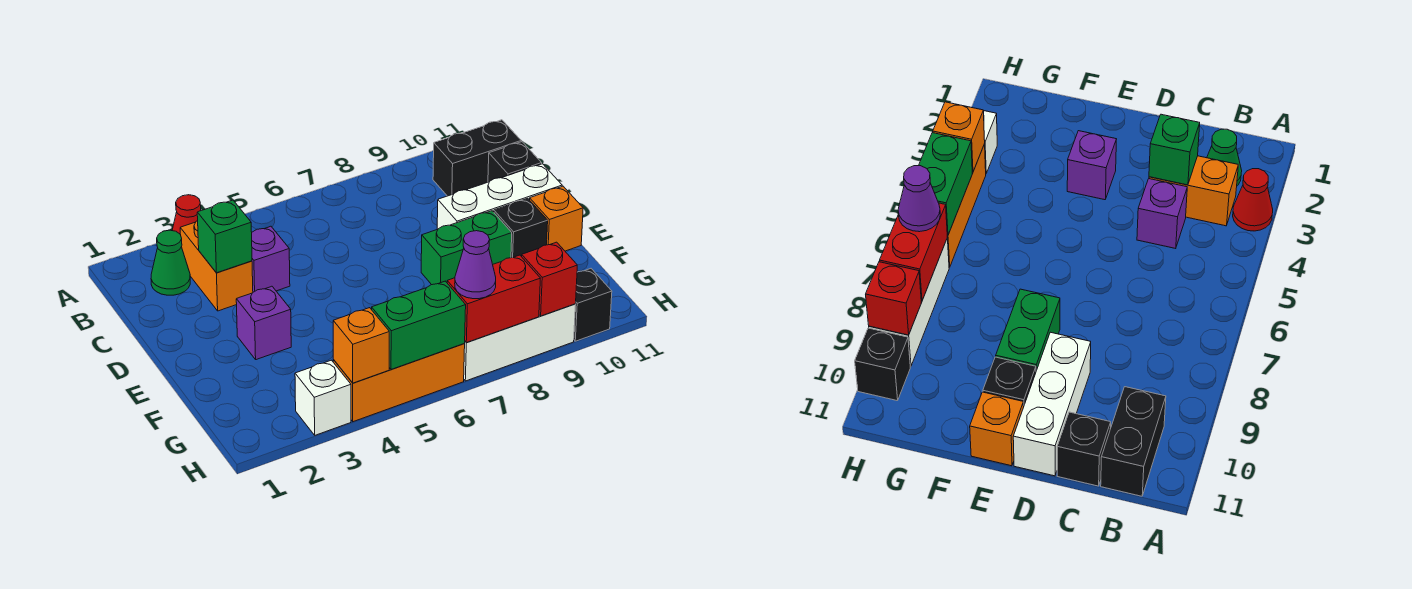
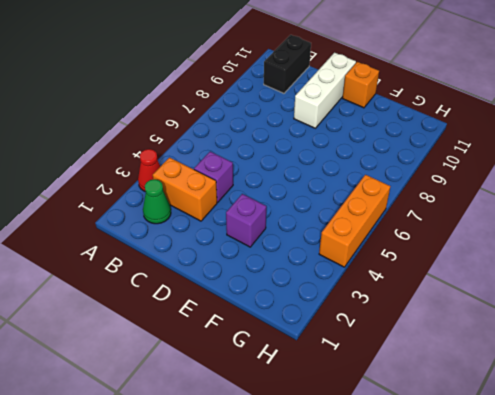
none -> black 1x1 brick [488,142,542,182]
none -> green 1x2 brick [421,211,512,285]
none -> black 1x1 brick [494,198,548,258]

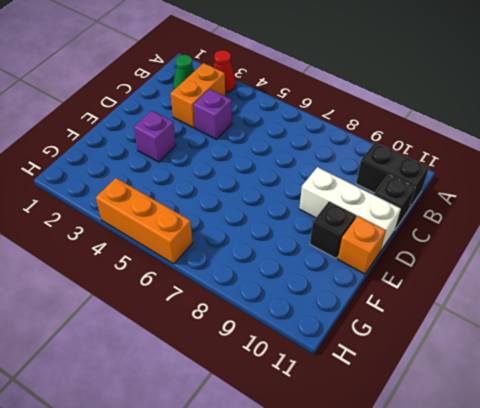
none -> green 1x2 brick [421,211,512,285]
none -> white 1x1 brick [295,360,351,435]
none -> white 1x3 brick [464,304,576,381]

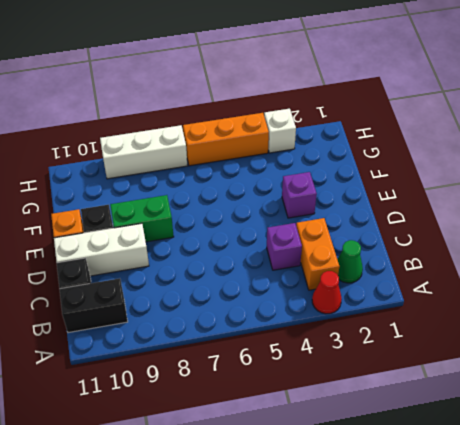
none -> black 1x1 brick [574,269,612,341]
none -> green 1x1 brick [197,200,252,273]
none -> orange 1x1 brick [333,308,389,383]

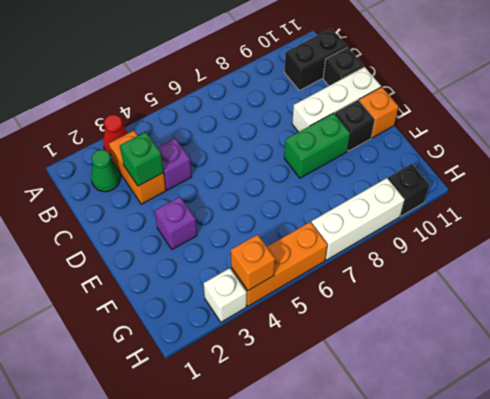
none -> green 1x2 brick [372,281,466,369]
none -> red 1x2 brick [447,255,540,343]
none -> red 1x1 brick [522,242,577,316]

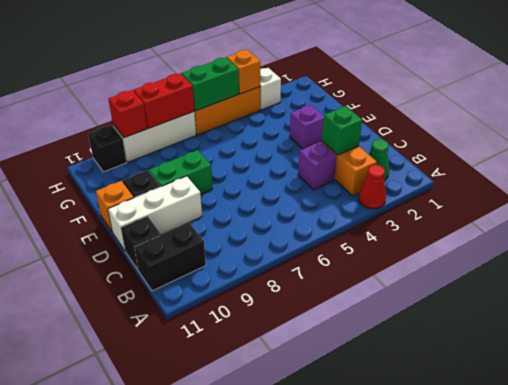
none -> purple 1x1 cone [455,231,496,299]

